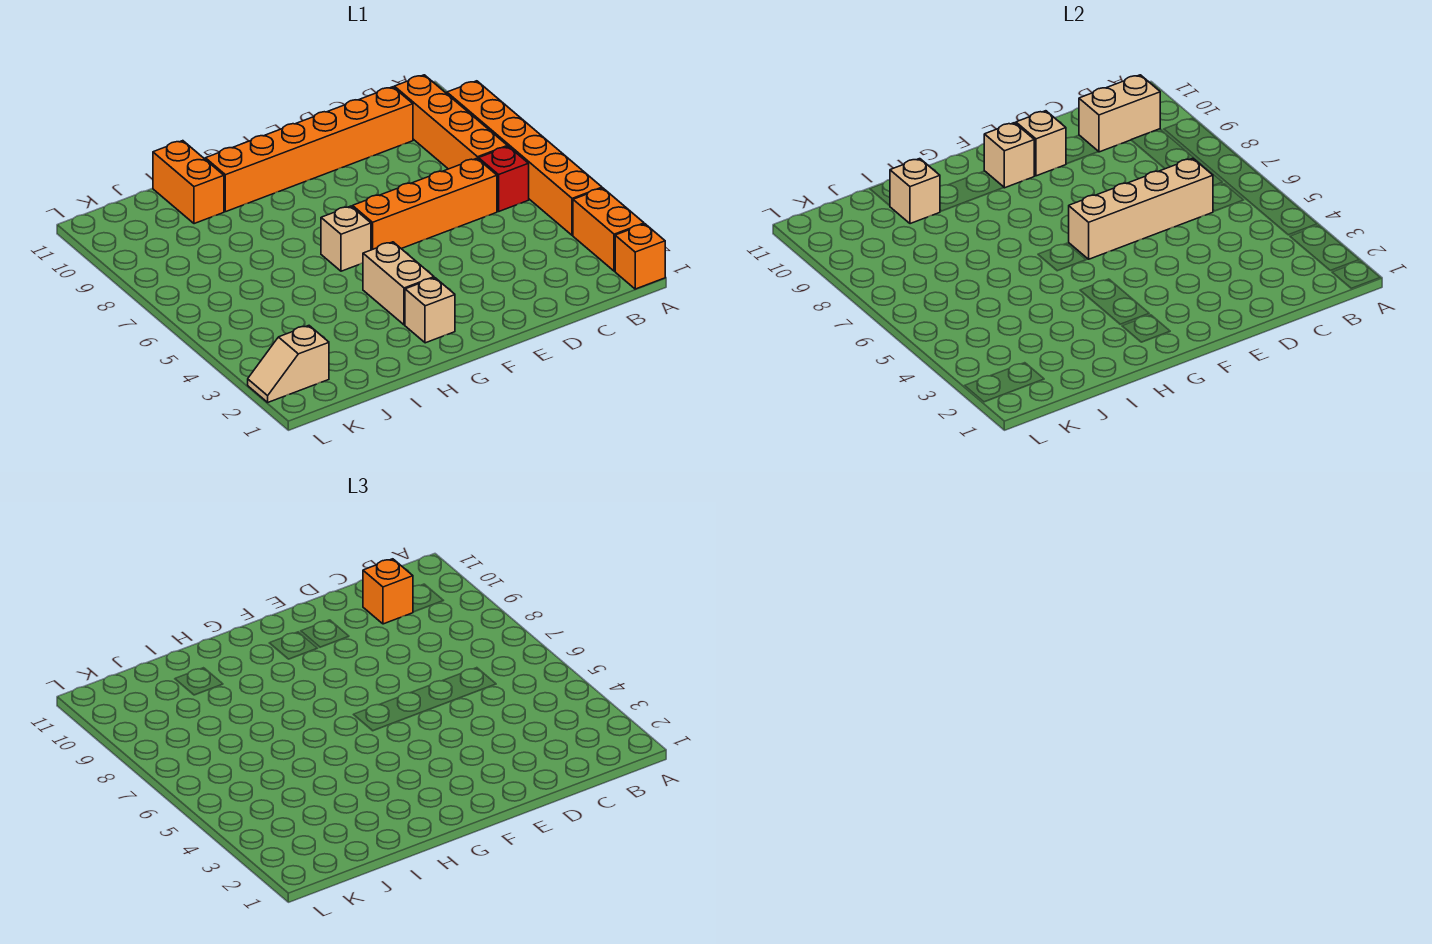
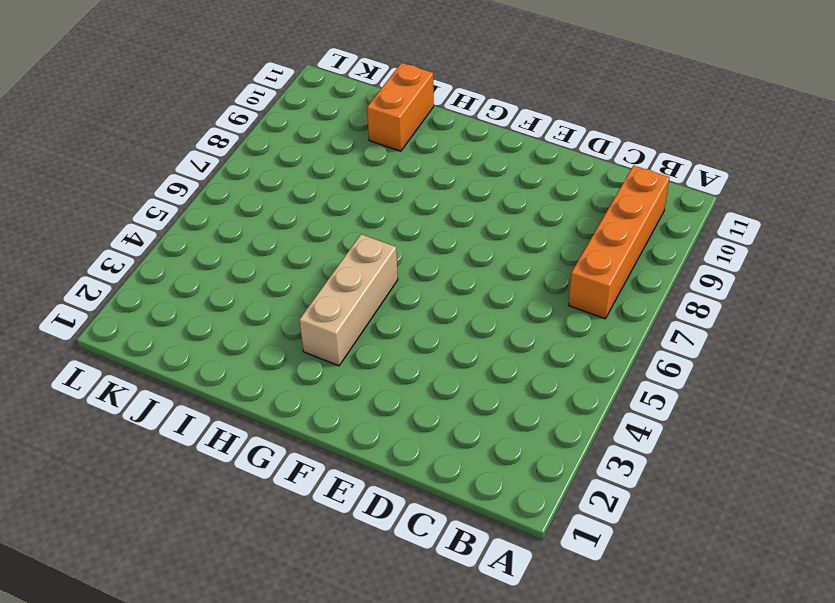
tan 1x3 brick [299,234,398,366] -> tan 1x2 brick [363,242,434,325]
none -> orange 1x1 brick [615,224,665,289]
none -> orange 1x2 brick [573,188,644,271]
none -> orange 1x6 brick [447,81,602,235]

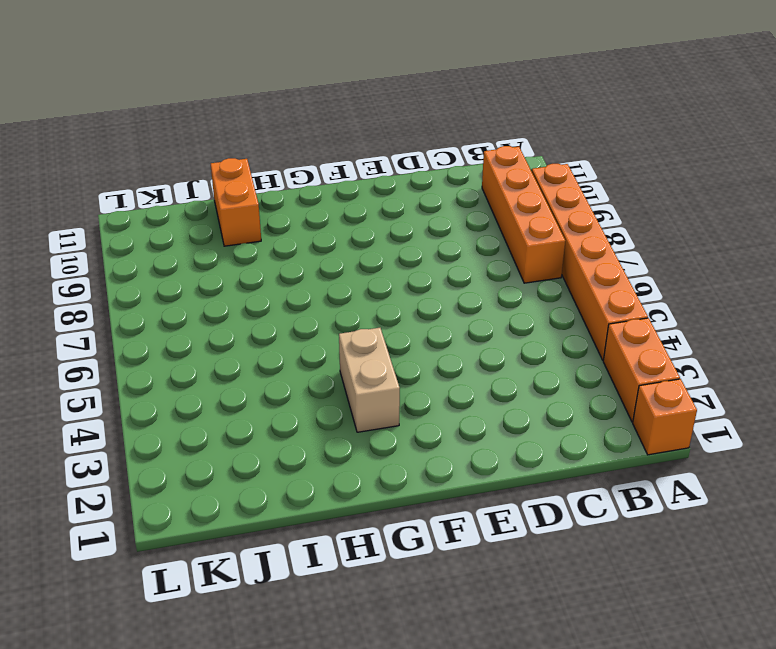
none -> red 1x1 brick [479,146,529,211]
none -> orange 1x4 brick [353,158,497,250]
none -> orange 1x6 brick [205,87,413,212]

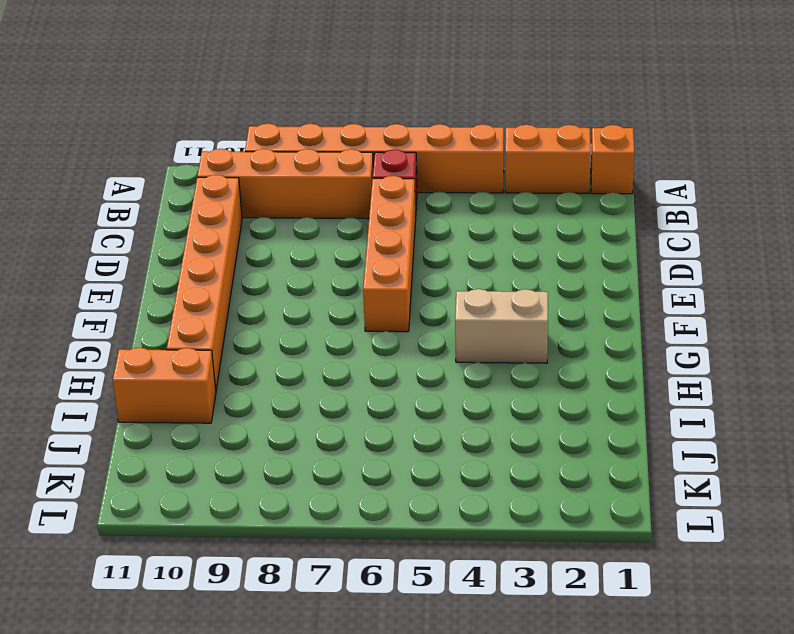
none -> tan 1x1 brick [405,278,455,343]
none -> tan 1x1 brick [321,206,371,271]
none -> tan 1x2 slope [248,326,329,402]

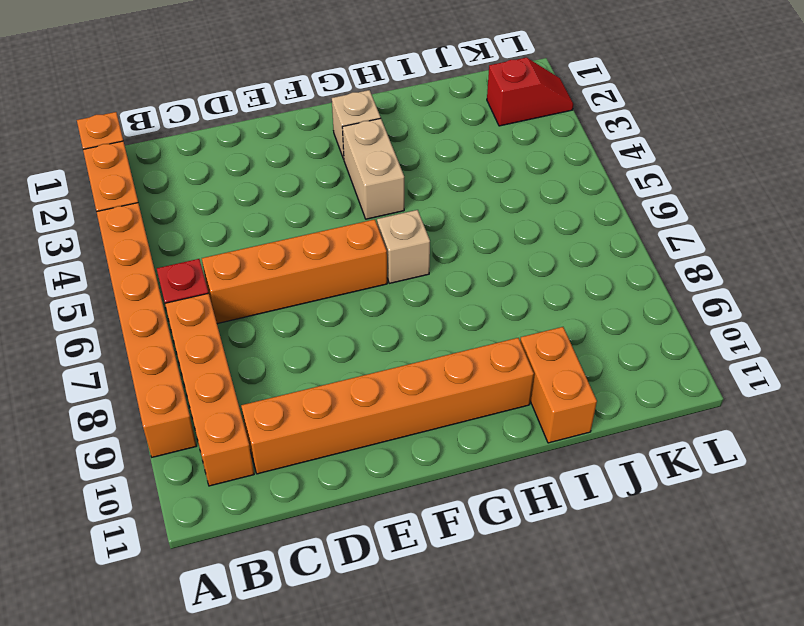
red 1x2 slope [487,57,573,126] -> tan 1x2 slope [248,326,329,402]
none -> tan 1x2 brick [1079,75,1160,152]
none -> tan 1x4 brick [1069,158,1213,259]
none -> tan 1x1 brick [1016,111,1066,176]

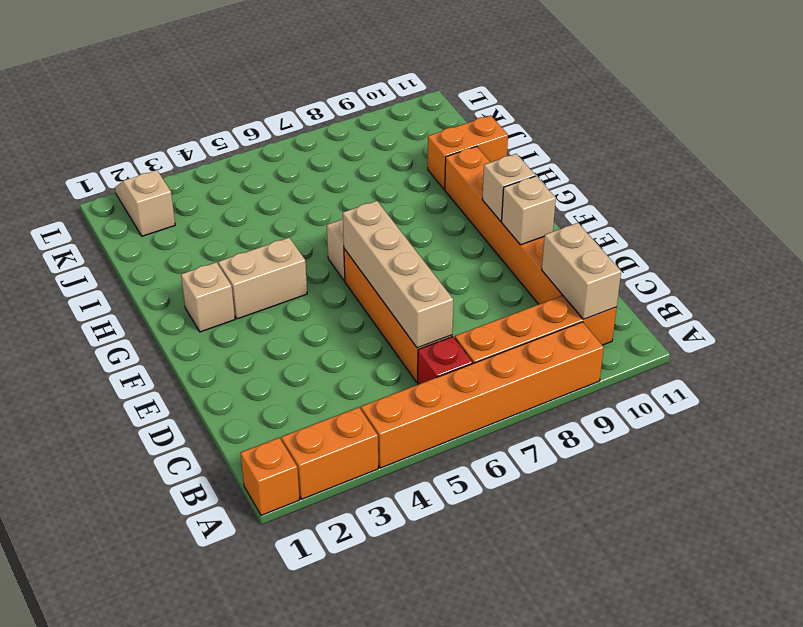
none -> tan 1x1 brick [890,159,940,224]
none -> orange 1x1 brick [363,559,413,624]

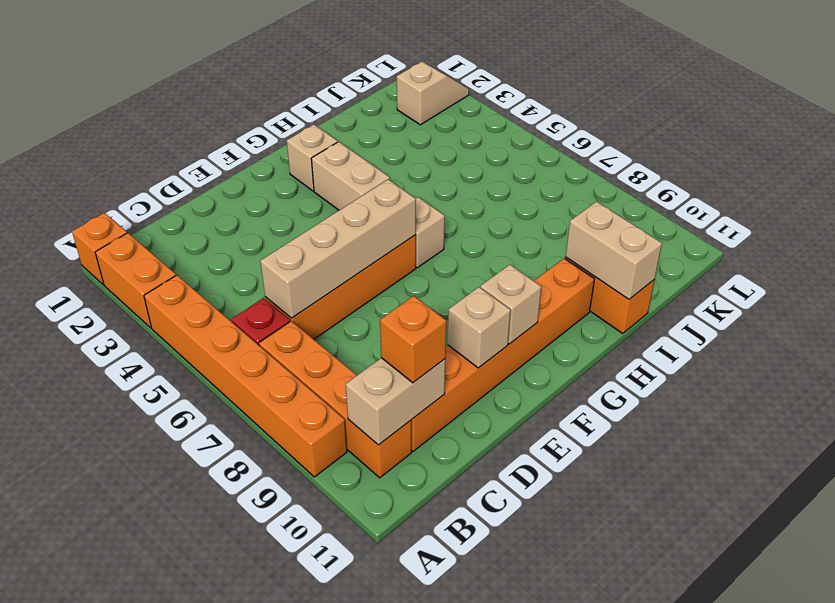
tan 1x2 brick [566,202,662,299] -> tan 1x1 brick [890,159,940,224]

